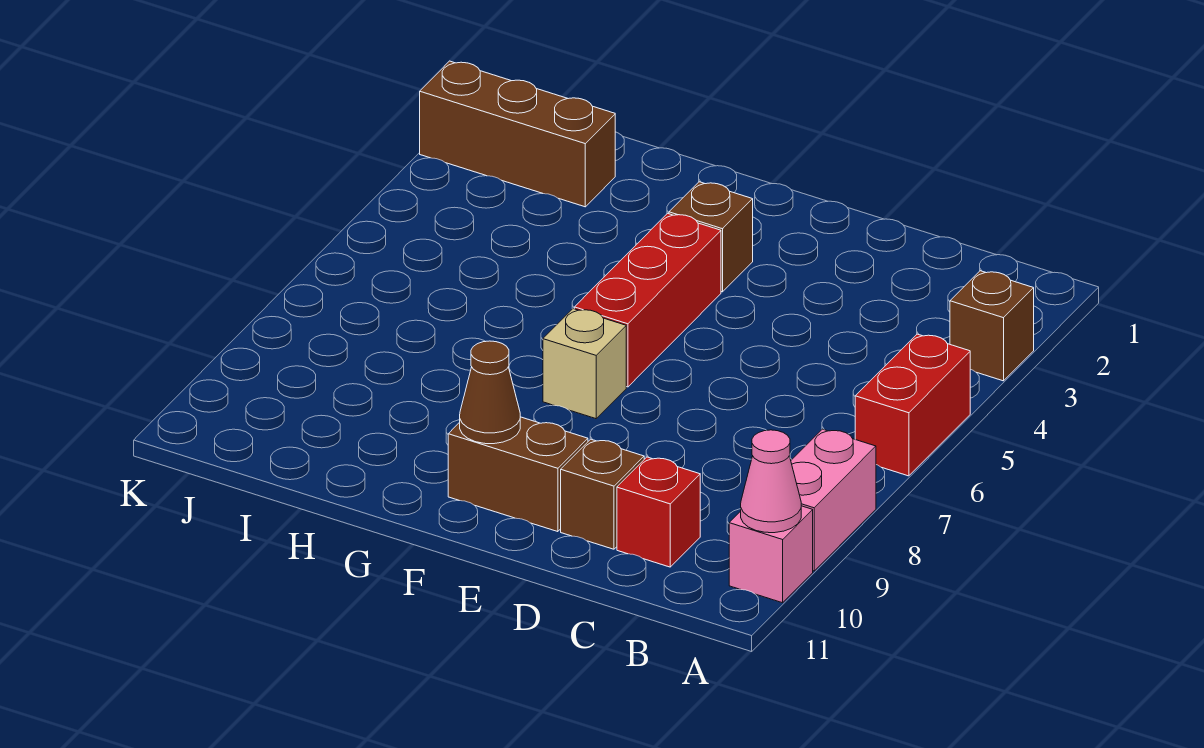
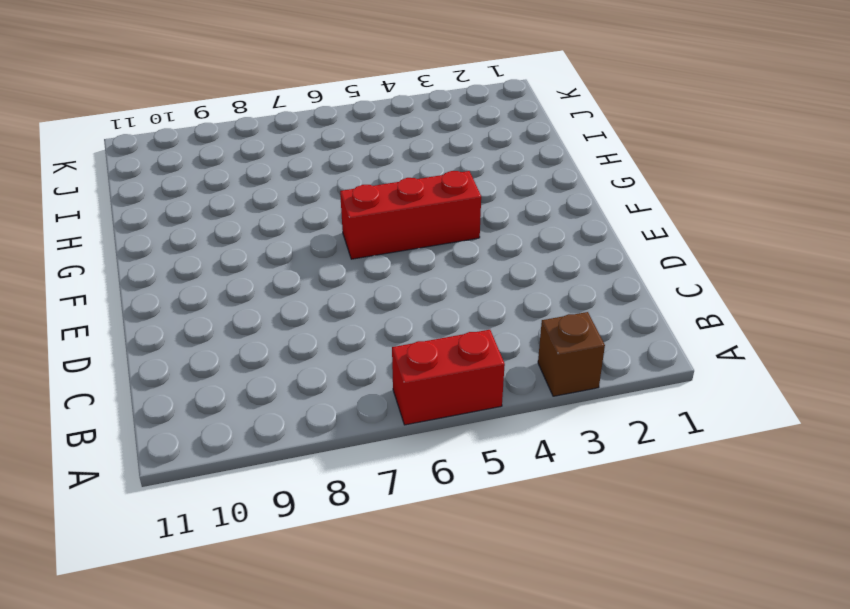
none -> pink 1x2 brick [791,429,876,571]
none -> pink 1x1 brick [729,506,813,603]
none -> red 1x1 brick [617,457,700,567]

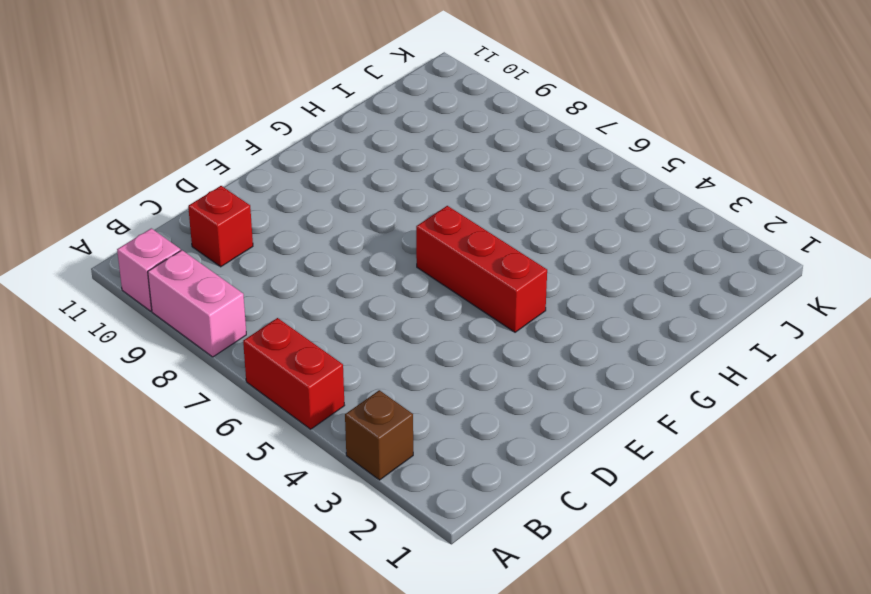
none -> brown 1x1 brick [561,439,644,549]
none -> brown 1x2 brick [448,417,588,532]
none -> brown 1x1 brick [669,182,753,292]

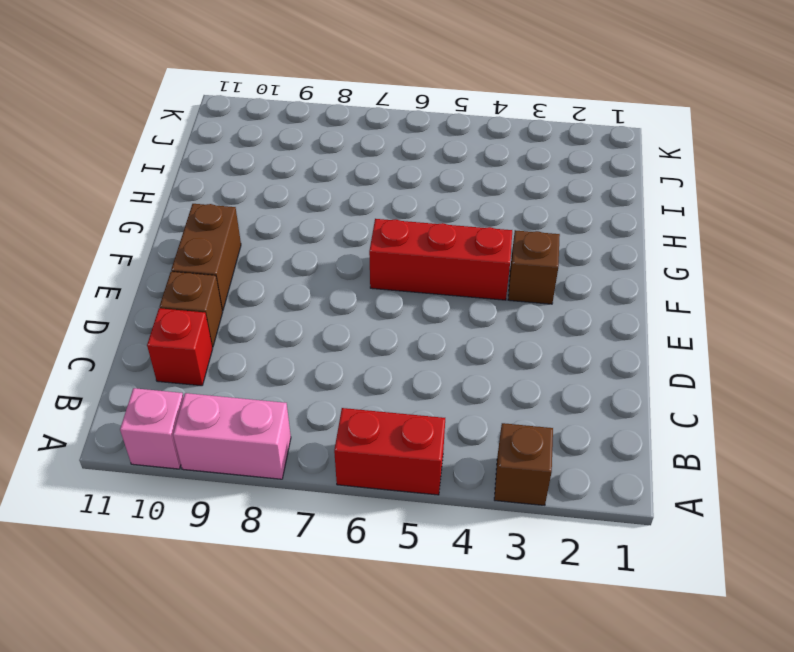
none -> tan 1x1 brick [543,309,626,419]
none -> brown 1x3 brick [420,61,615,207]
none -> pink 1x1 cone [741,430,801,533]

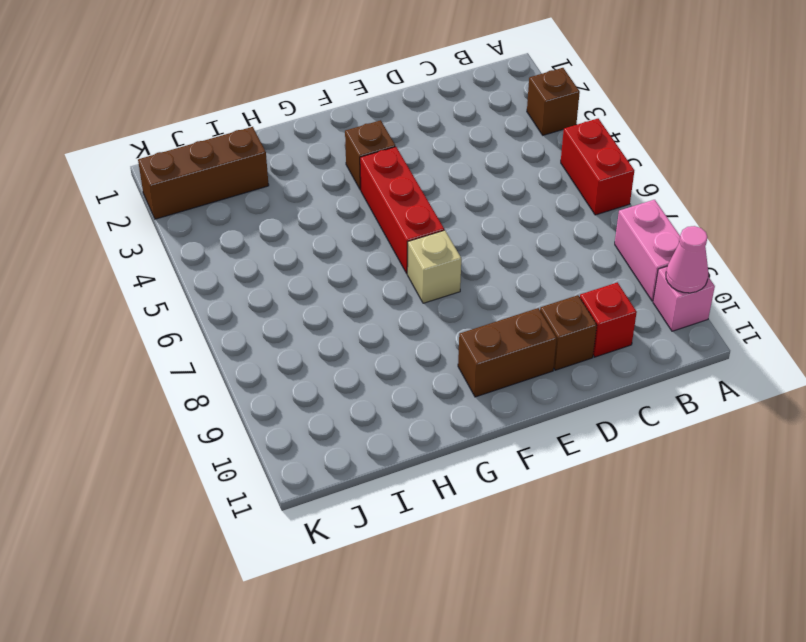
none -> brown 1x1 cone [460,341,520,444]

